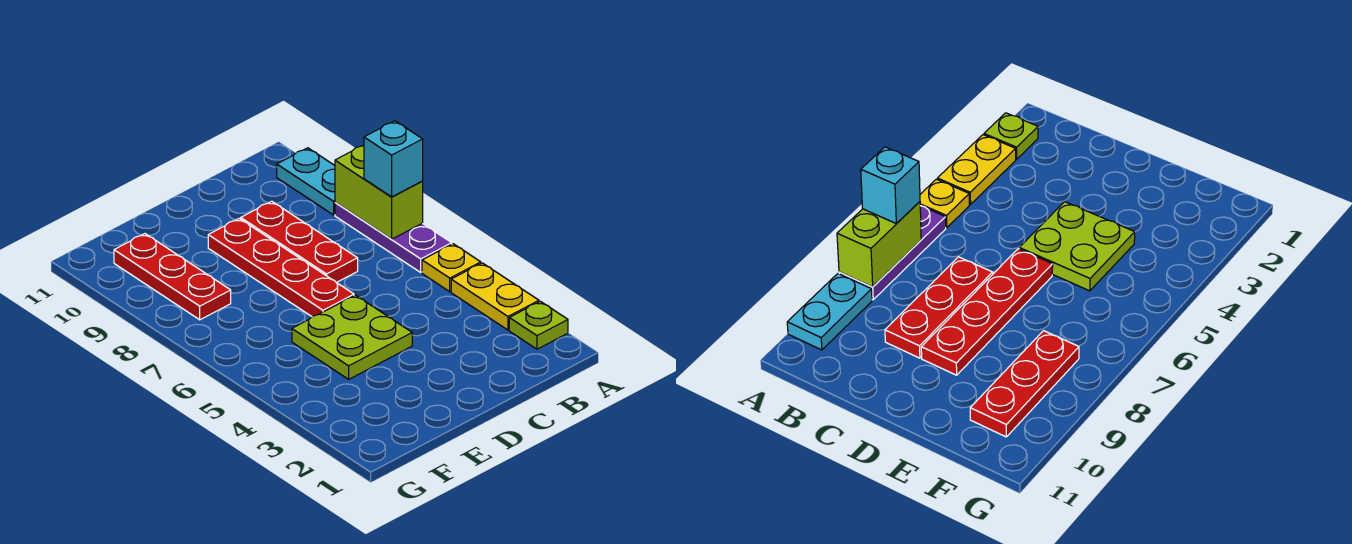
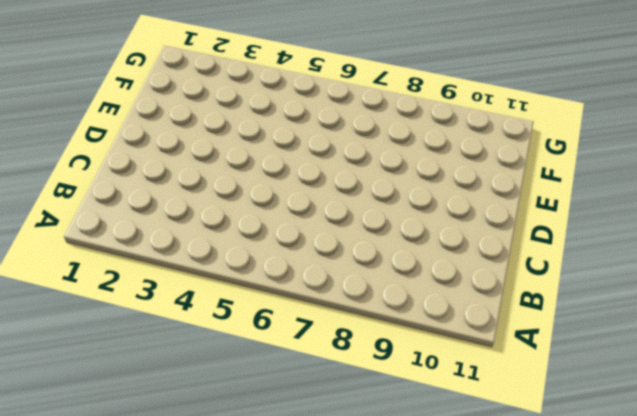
none -> lime 1x1 plate [509,301,568,349]
none -> yellow 1x2 plate [451,263,539,330]

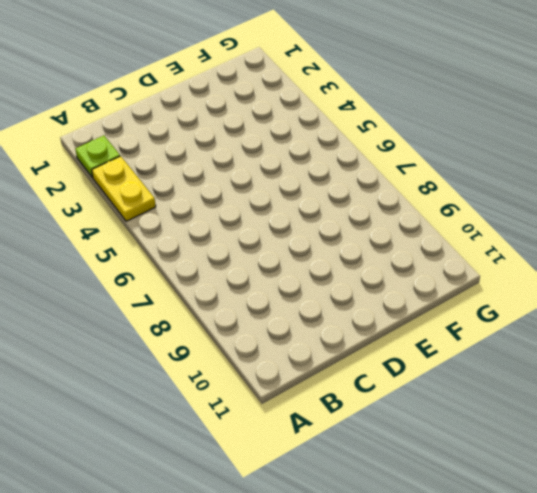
none -> yellow 1x1 plate [422,244,481,292]
none -> purple 1x3 plate [335,202,452,272]

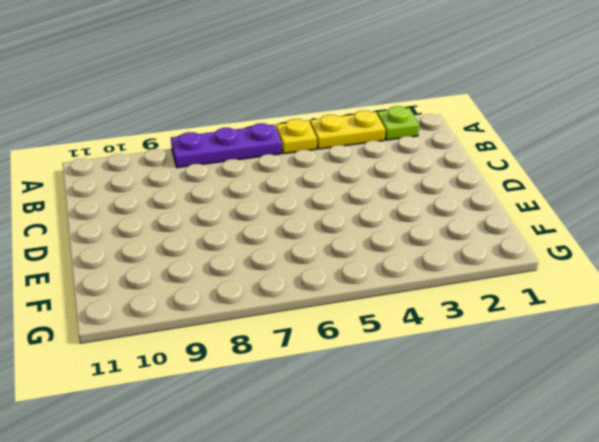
none -> cyan 1x2 plate [277,148,335,215]
none -> red 1x3 plate [241,201,358,283]

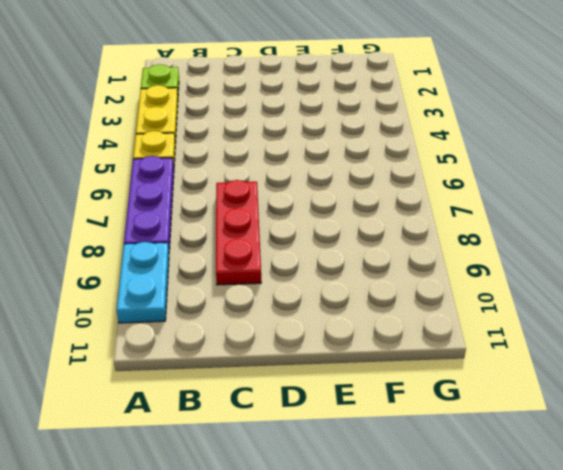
none -> lime 2x2 plate [292,295,412,379]
none -> red 1x4 plate [208,219,354,316]

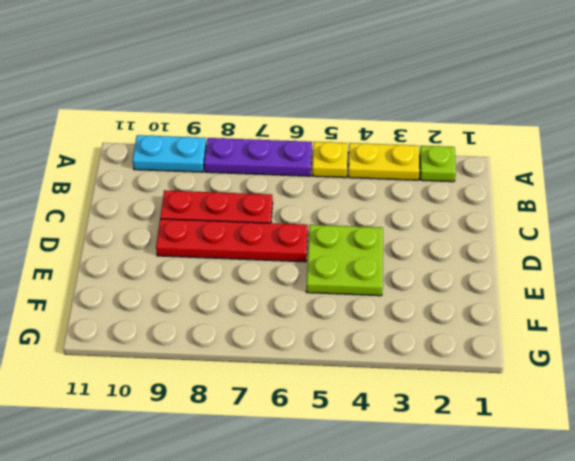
none -> red 1x3 plate [114,234,231,320]
none -> lime 1x2 brick [335,145,423,239]

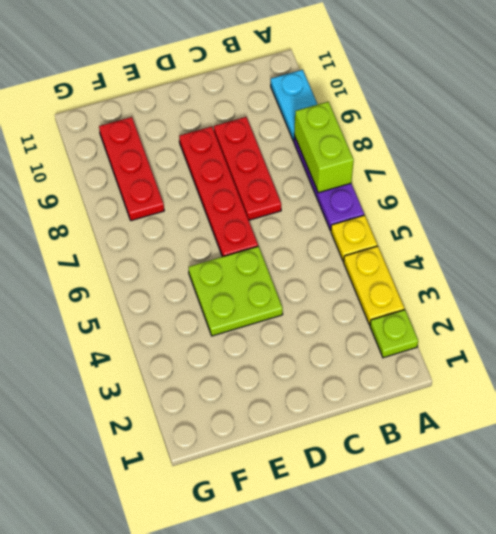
none -> cyan 1x1 brick [364,121,423,197]

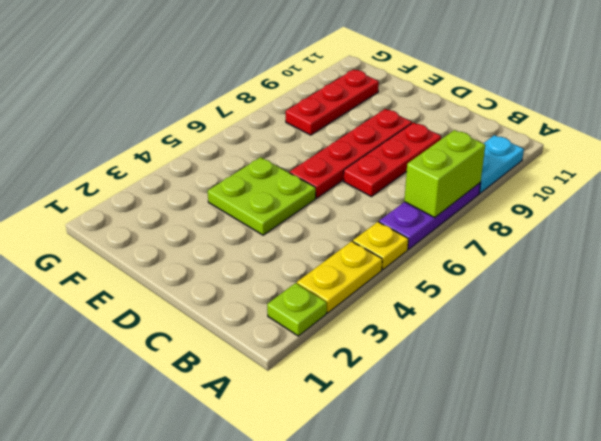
none -> cyan 1x1 brick [364,121,423,197]

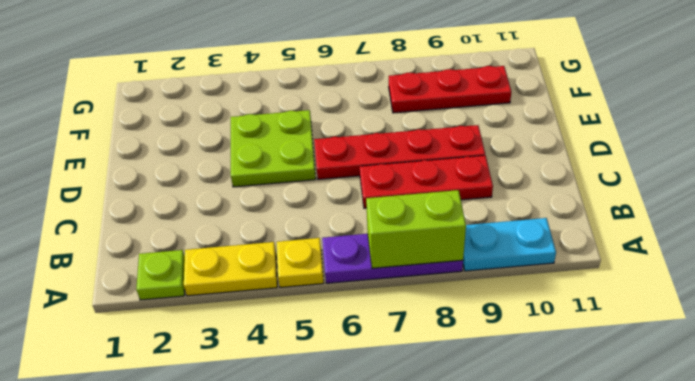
none -> cyan 1x1 brick [364,121,423,197]

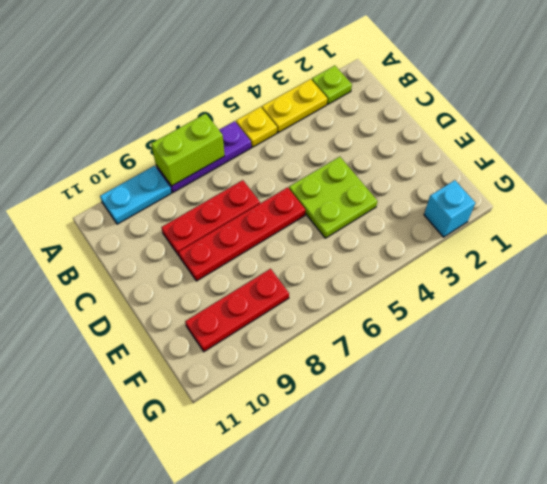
cyan 1x1 brick [424,180,475,237] -> cyan 1x1 brick moved to [364,121,423,197]

